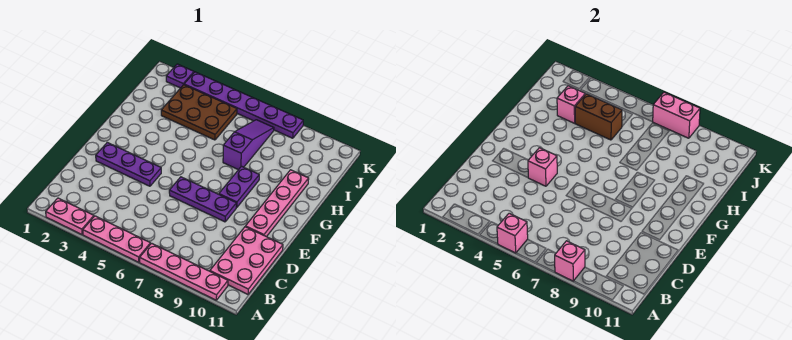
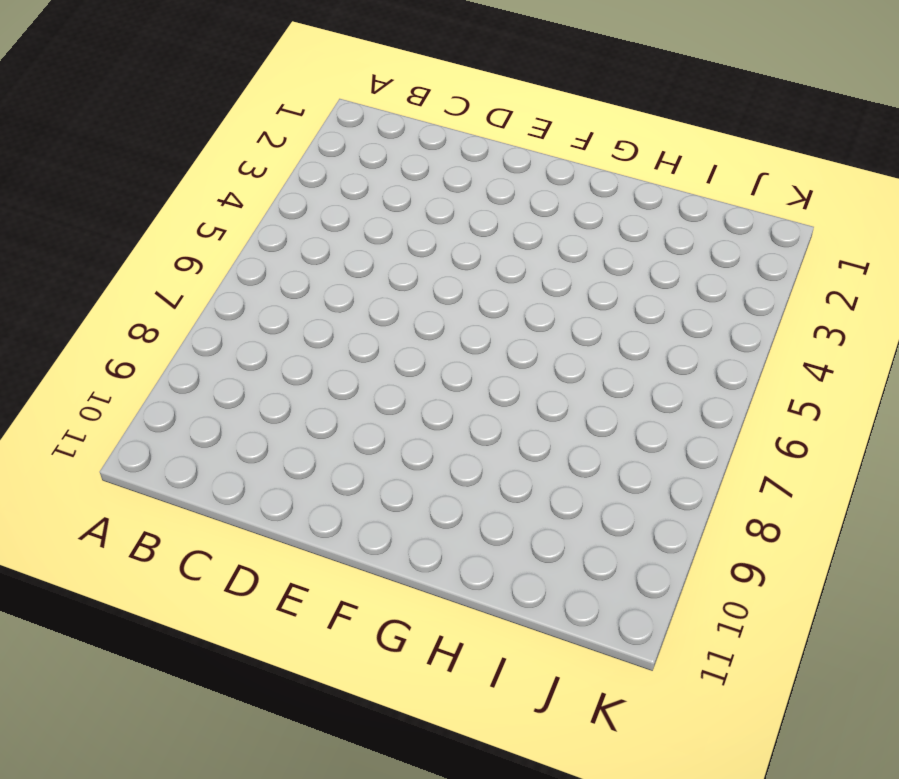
none -> pink 1x2 plate [46,198,94,234]
none -> pink 1x3 plate [83,216,150,262]
none -> pink 1x4 plate [140,243,228,300]

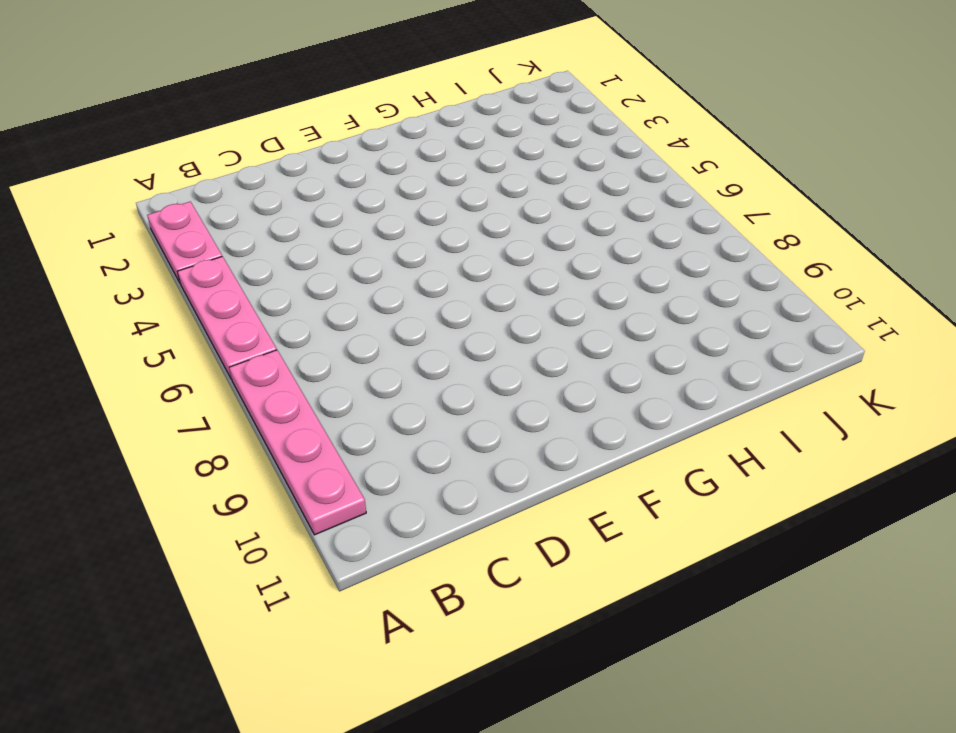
none -> pink 2x3 plate [210,227,283,294]
none -> purple 1x3 plate [96,142,161,186]
none -> purple 1x3 plate [169,177,236,222]

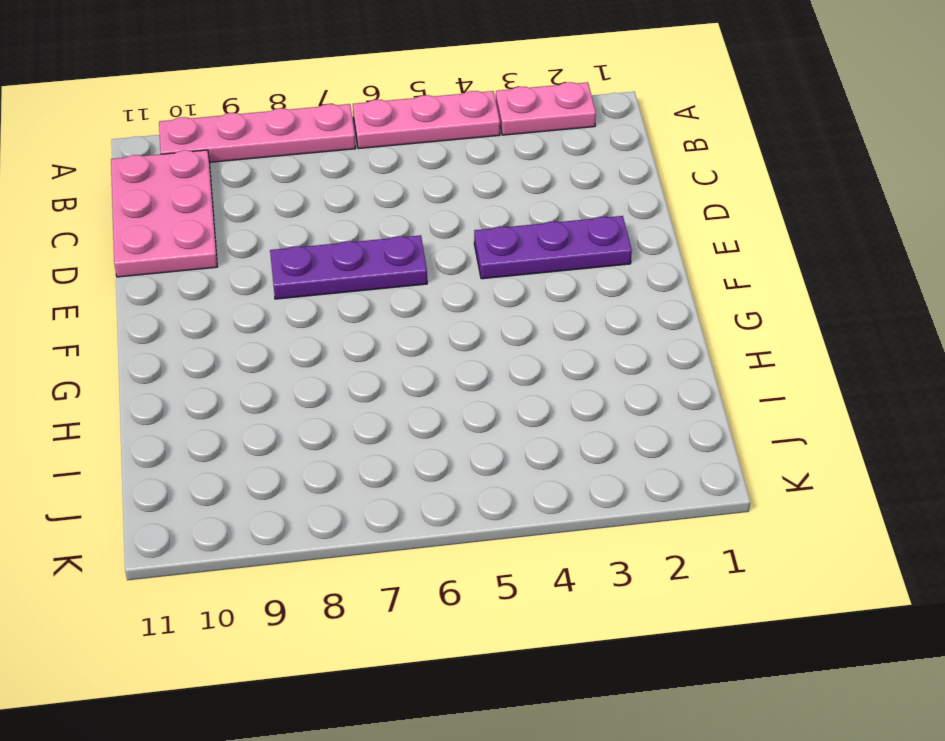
none -> pink 1x4 plate [246,170,309,237]
none -> purple 1x2 plate [219,166,259,208]
none -> purple 1x3 slope [223,120,274,170]

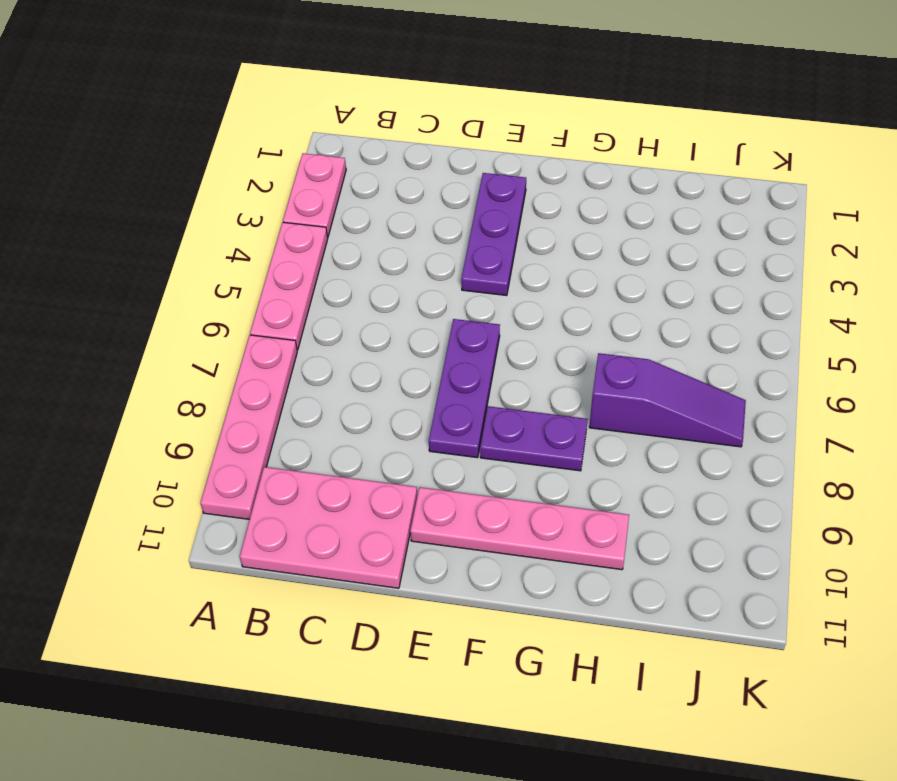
none -> brown 2x3 plate [161,85,237,140]
none -> purple 1x1 plate [166,64,194,88]
none -> purple 1x6 plate [184,72,303,138]

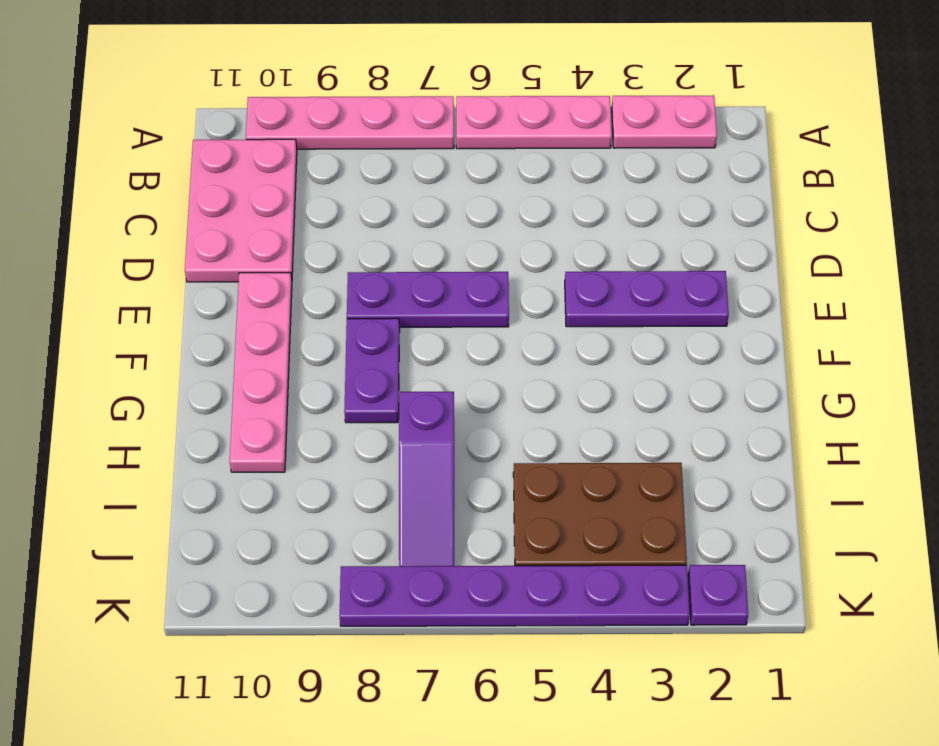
none -> pink 1x1 brick [497,213,528,253]
none -> pink 1x1 brick [555,241,585,281]
none -> pink 1x1 brick [528,148,557,186]

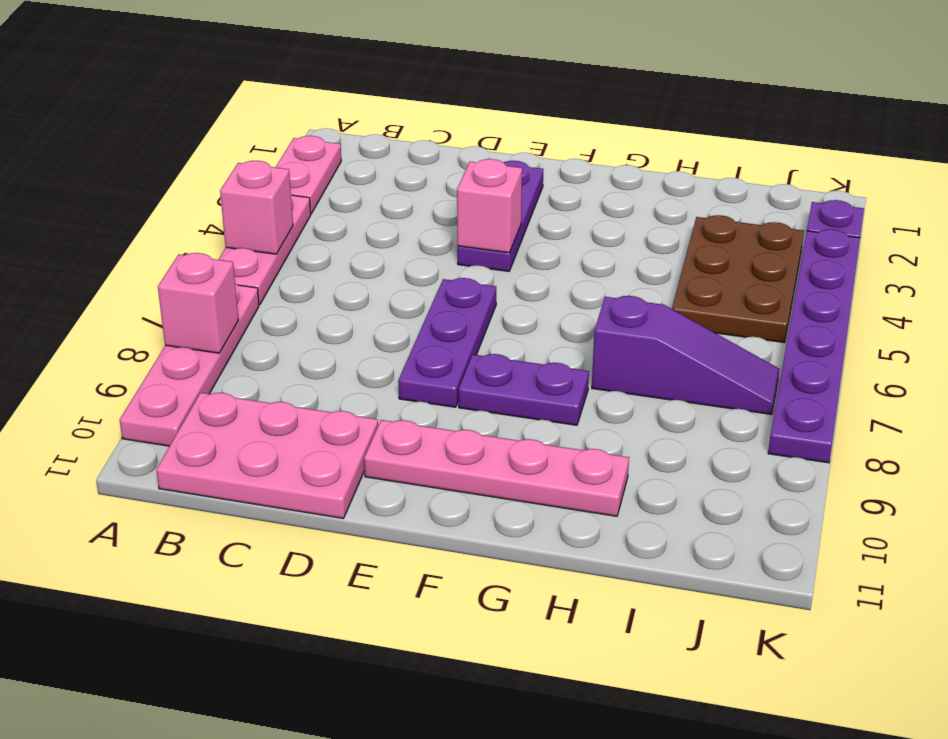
none -> pink 1x1 brick [557,86,585,123]
none -> brown 1x2 brick [575,94,622,140]
none -> pink 1x2 brick [653,92,700,138]

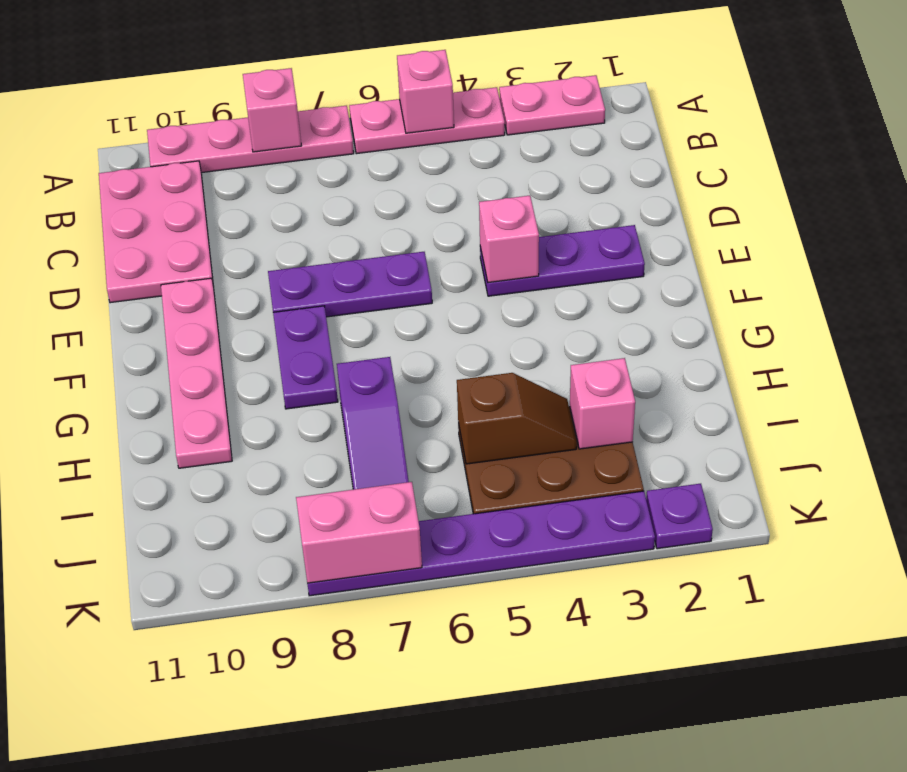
brown 1x2 slope [457,373,577,464] -> brown 1x2 brick [575,94,622,140]

